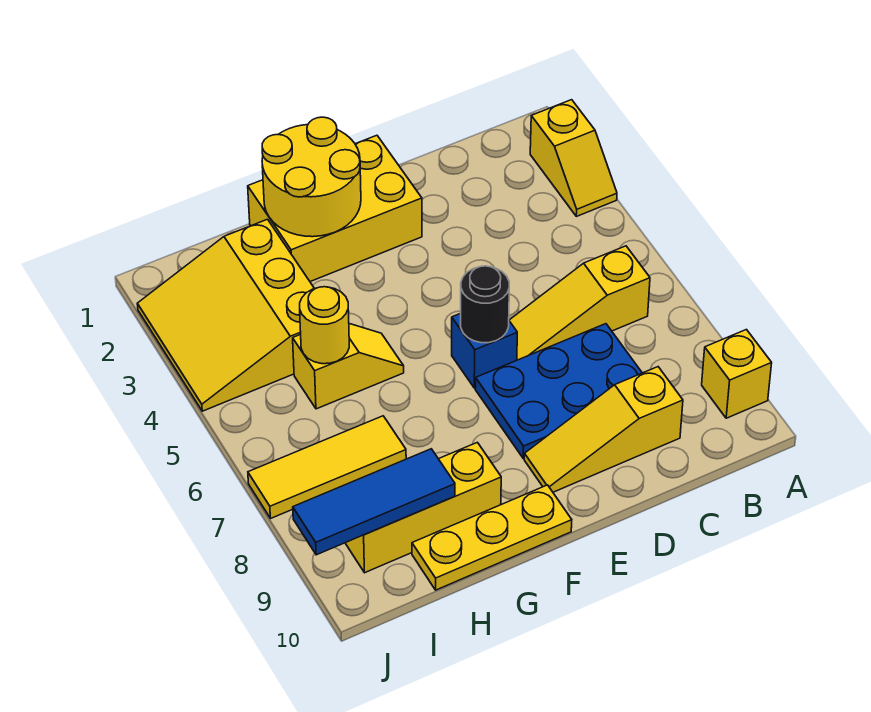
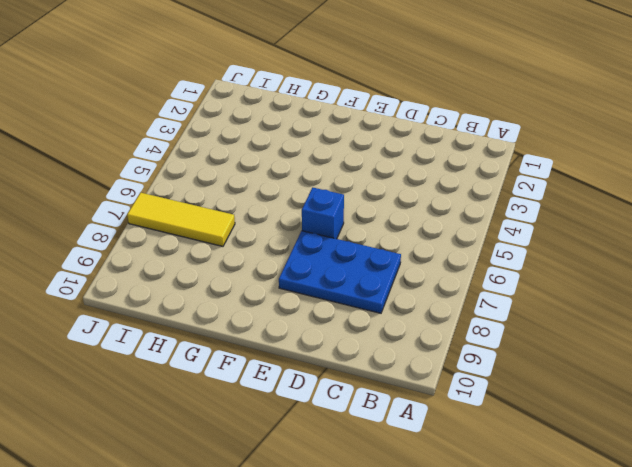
none -> yellow 1x2 slope [530,100,617,216]
none -> yellow 1x1 brick [702,330,772,418]
none -> yellow 1x3 slope [509,246,650,360]

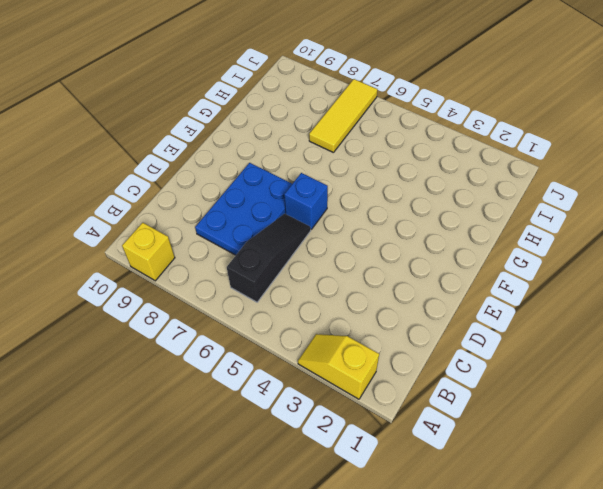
black 1x3 slope [227,214,311,302] -> yellow 1x3 slope [509,246,650,360]
none -> yellow 1x3 slope [524,367,683,492]
none -> yellow 2x3 brick [248,135,422,282]
none -> yellow 1x3 plate [412,485,572,590]

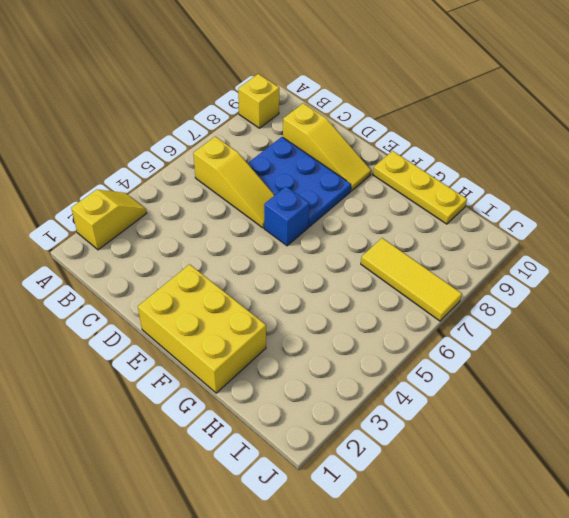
none -> yellow 1x2 slope [293,324,404,409]
none -> yellow 1x3 brick [345,442,501,573]
none -> yellow 3x3 slope [137,219,314,411]

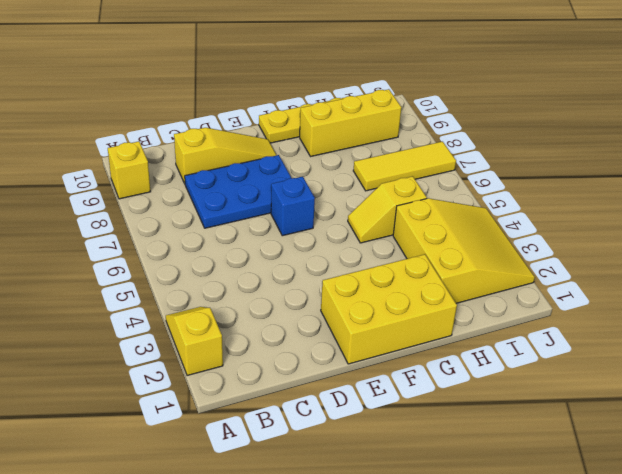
none -> yellow 1x3 slope [509,246,650,360]
none -> black 1x1 round brick [461,266,509,343]
none -> yellow 2x2 round brick [262,117,361,237]

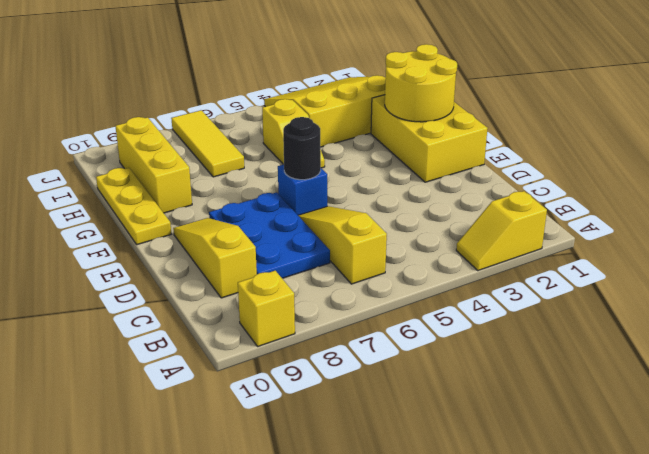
none -> yellow 1x1 round brick [300,287,349,364]
none -> blue 1x3 tile [293,449,455,555]

